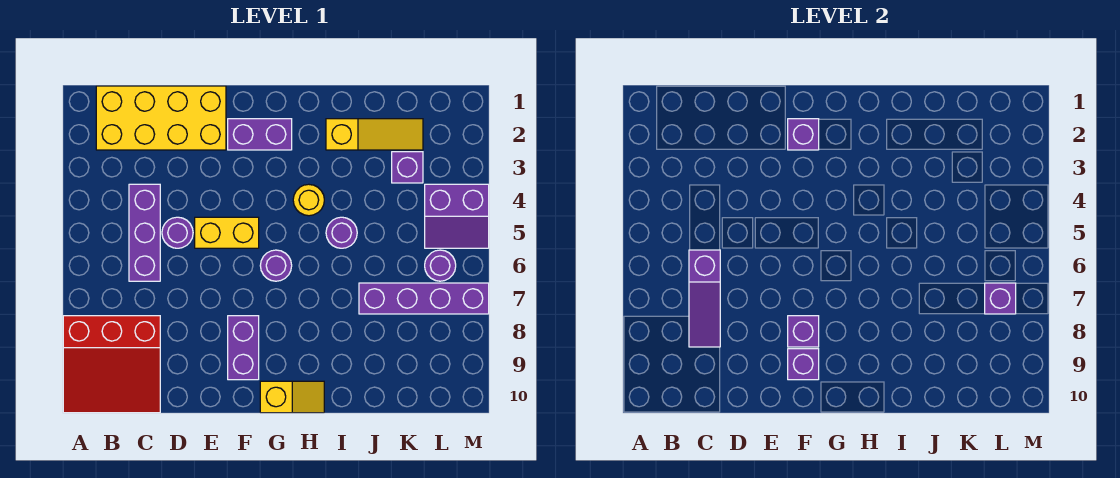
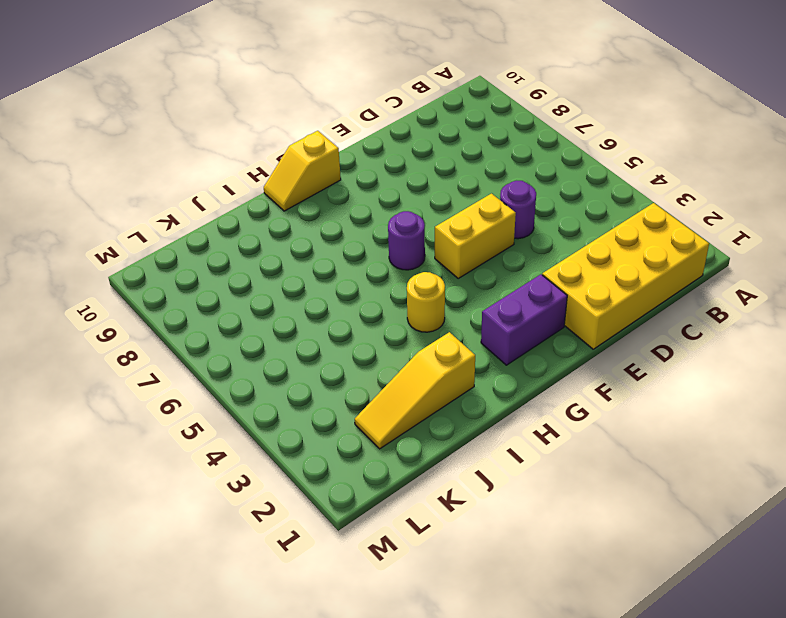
none -> red 3x3 slope [63,316,160,413]
none -> purple 1x3 brick [129,184,160,281]
none -> purple 1x2 brick [228,316,259,380]

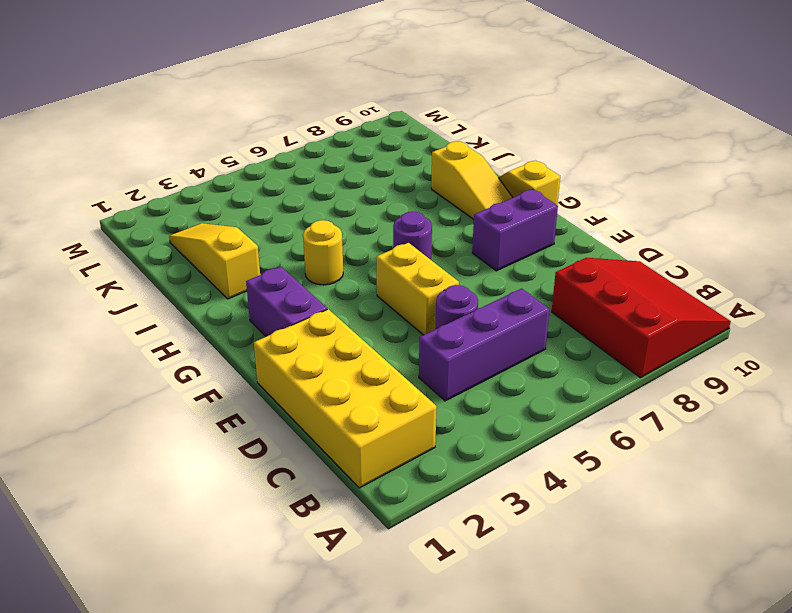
yellow 1x3 slope [431,141,513,219] -> none
none -> purple 1x1 round brick [326,217,357,248]
none -> purple 1x4 brick [359,283,489,314]
none -> purple 1x1 brick [392,152,423,183]

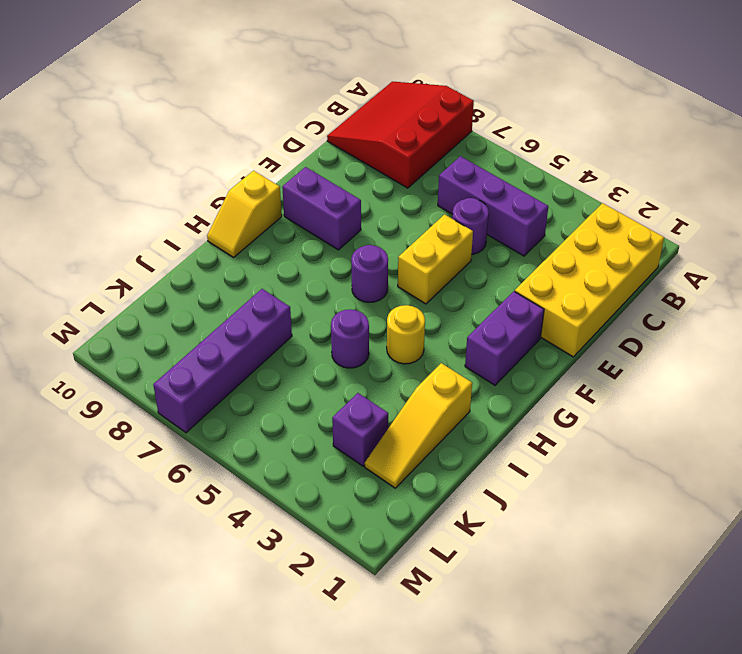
none -> purple 2x2 slope [425,184,489,248]
none -> purple 1x1 round brick [425,250,456,281]
none -> purple 1x3 slope [689,250,720,347]

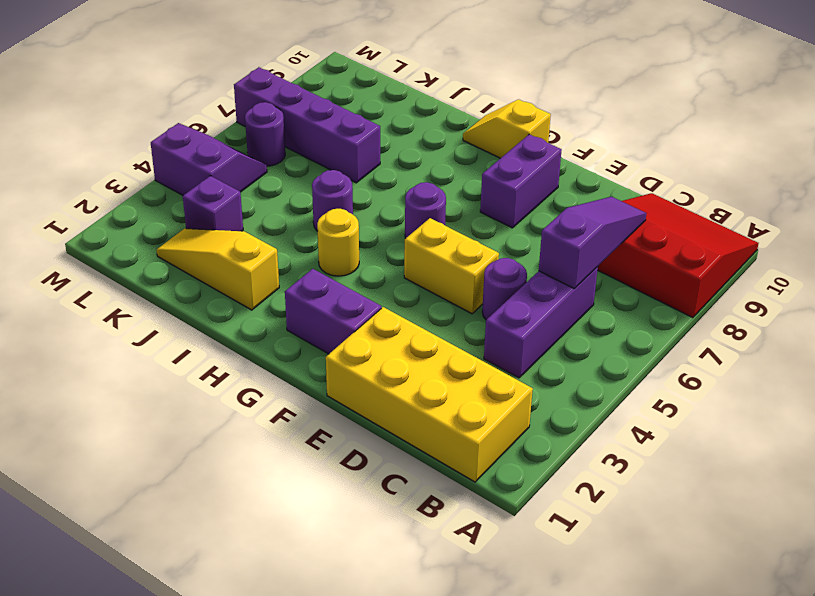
none -> purple 1x1 brick [788,119,819,150]
none -> purple 1x1 brick [788,316,819,347]
none -> purple 1x1 brick [788,349,819,380]

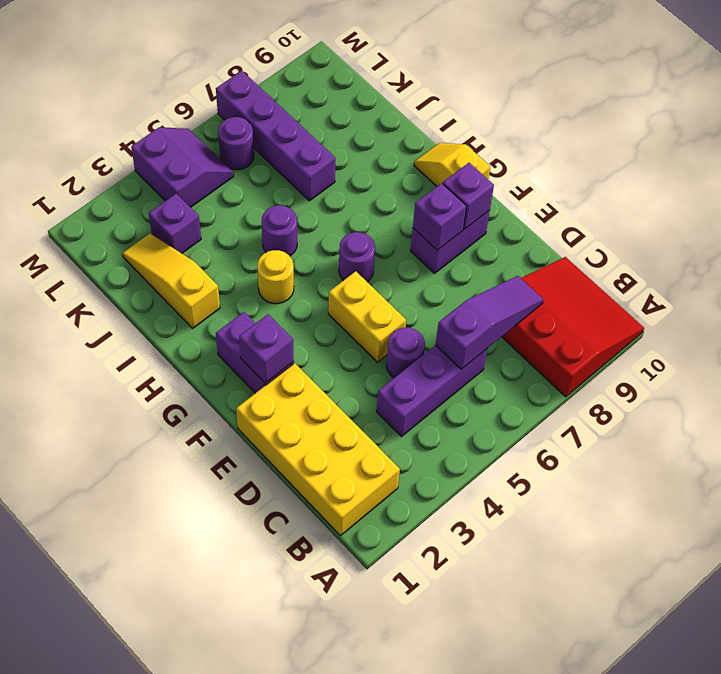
none -> purple 1x1 brick [985,283,1016,314]

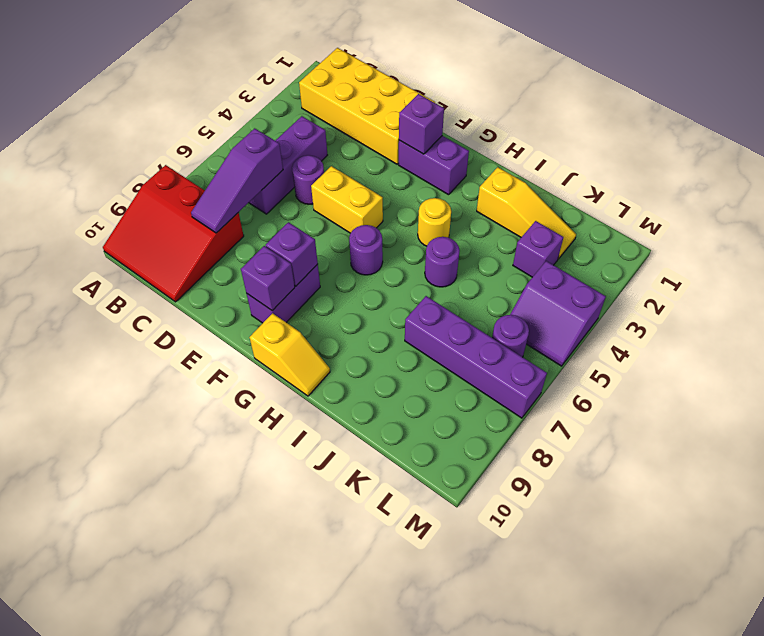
none -> purple 1x1 brick [985,283,1016,314]

